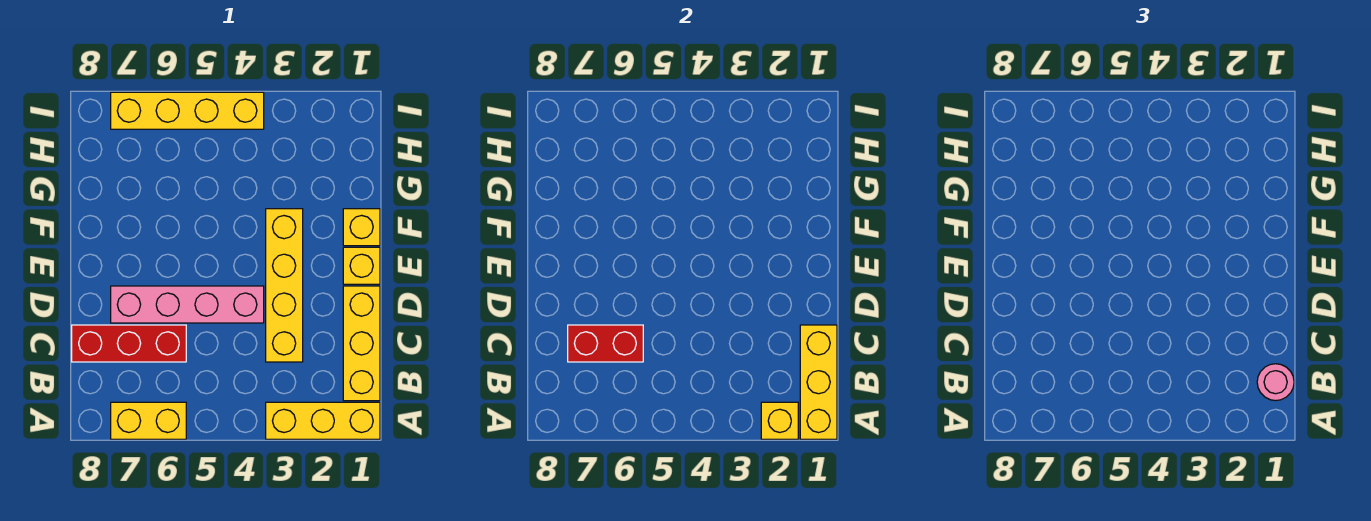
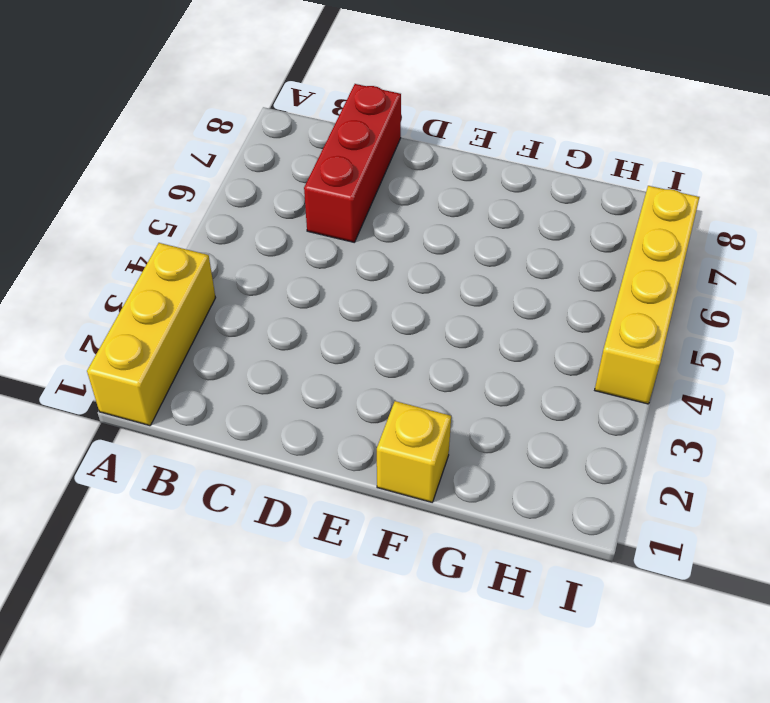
none -> yellow 1x2 brick [111,402,186,439]
none -> yellow 1x3 brick [343,286,380,401]
none -> yellow 1x4 brick [266,209,303,362]

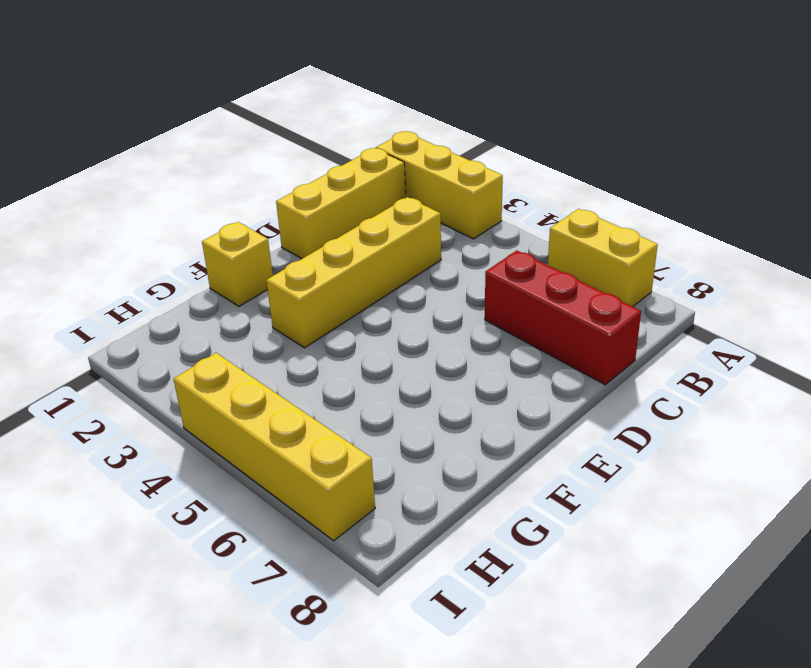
none -> pink 1x4 brick [111,286,264,323]
none -> yellow 1x1 brick [343,247,380,284]
none -> yellow 1x3 brick [800,325,837,439]

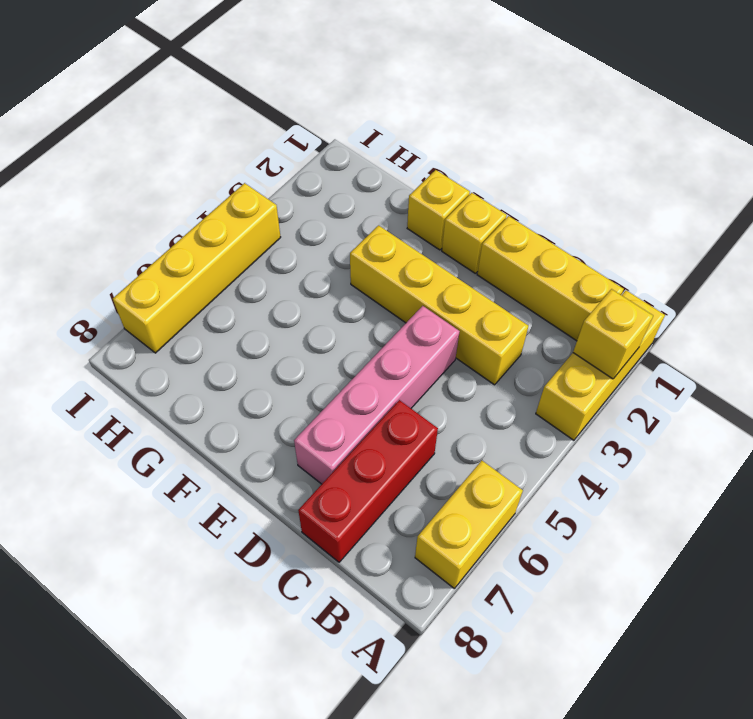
none -> yellow 1x3 brick [800,325,837,439]
none -> red 1x2 brick [568,325,643,362]
none -> pink 1x1 round brick [1257,364,1294,401]

